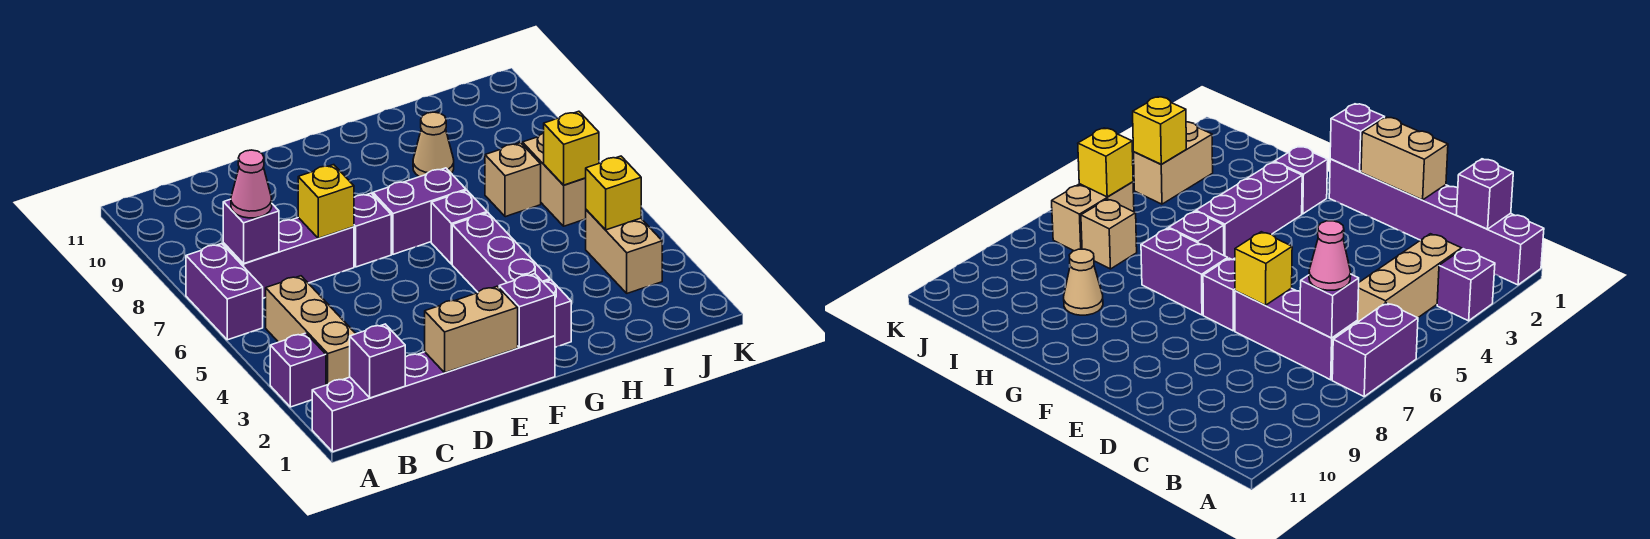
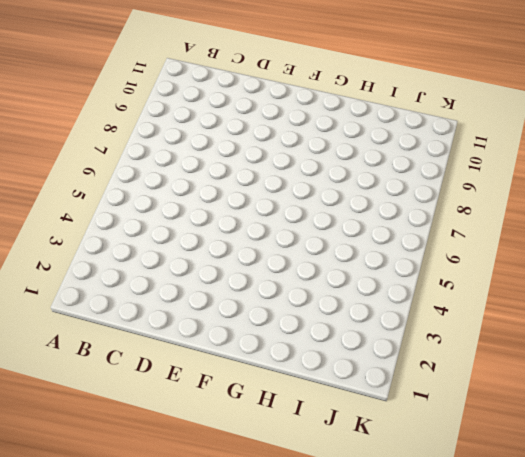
none -> purple 1x6 brick [312,336,555,452]
none -> purple 1x1 brick [270,333,326,407]
none -> purple 1x2 brick [186,244,263,340]

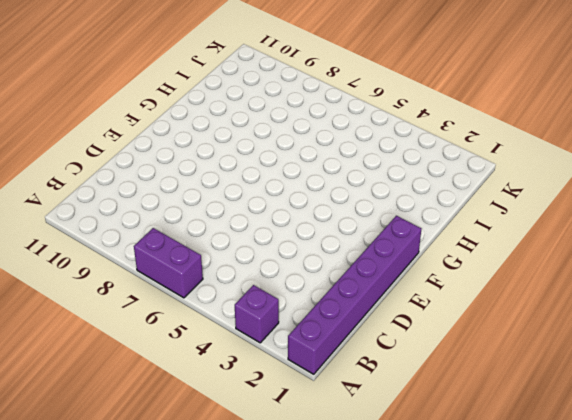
none -> tan 1x3 brick [266,276,356,385]
none -> purple 1x3 brick [223,218,354,298]
none -> purple 1x1 brick [354,193,391,267]

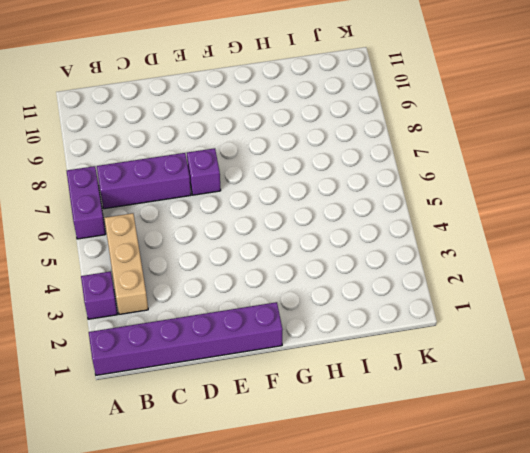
none -> purple 1x2 brick [373,168,466,254]
none -> purple 1x1 brick [543,280,571,347]
none -> purple 1x3 brick [452,213,550,292]

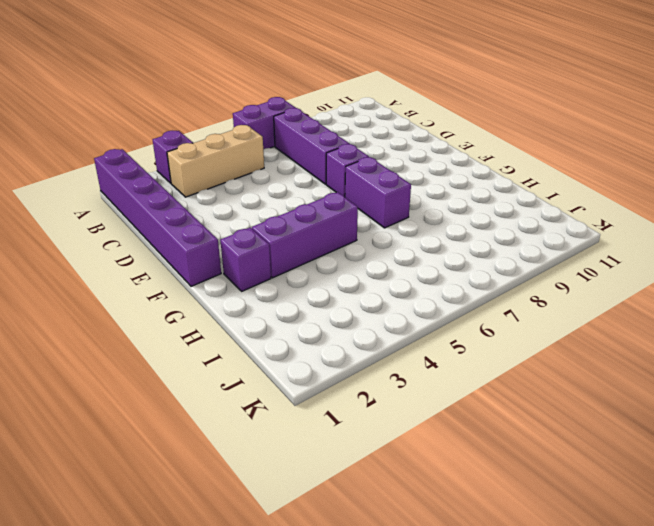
none -> purple 1x1 brick [431,190,487,264]
none -> tan 1x1 cone [413,112,454,177]
none -> tan 1x1 brick [485,143,541,217]

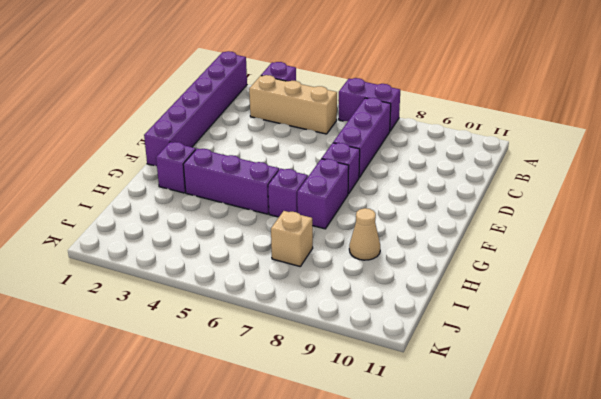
none -> tan 1x2 brick [586,210,662,293]
none -> tan 1x2 brick [522,133,586,226]
none -> purple 1x1 brick [350,324,405,398]

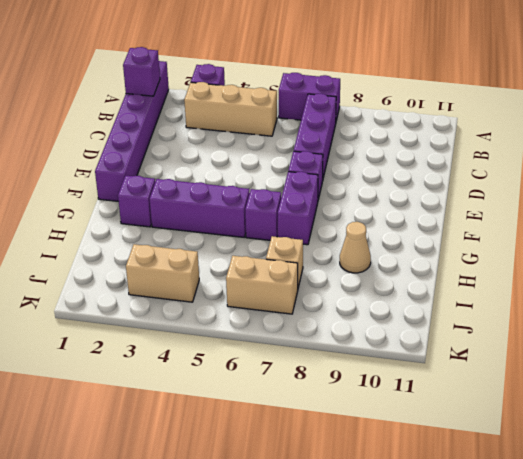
none -> purple 1x1 brick [223,199,279,263]
none -> tan 1x2 brick [425,286,518,373]
none -> yellow 1x1 brick [298,165,354,238]

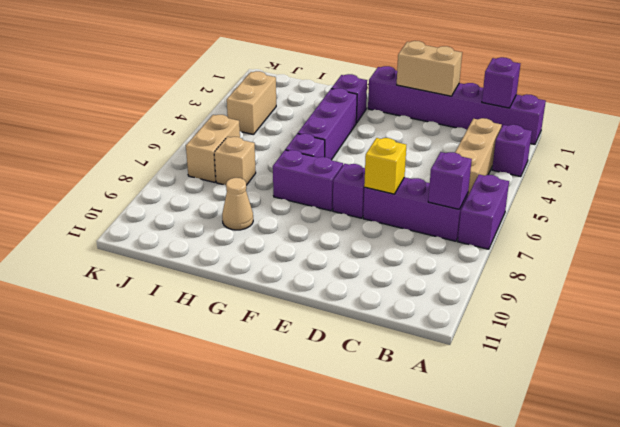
none -> purple 1x1 brick [499,274,555,348]
none -> yellow 1x1 brick [586,156,641,230]
none -> yellow 1x1 brick [544,111,599,185]

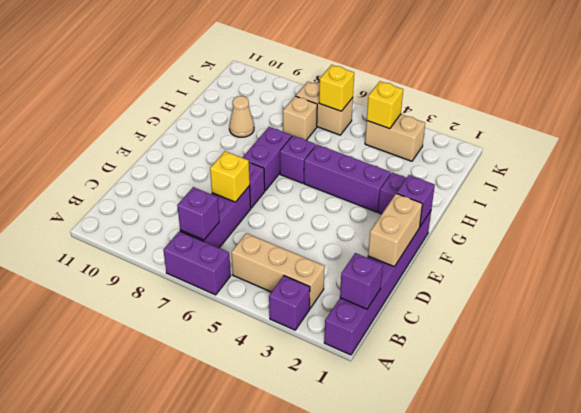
none -> pink 1x1 cone [231,150,272,218]

